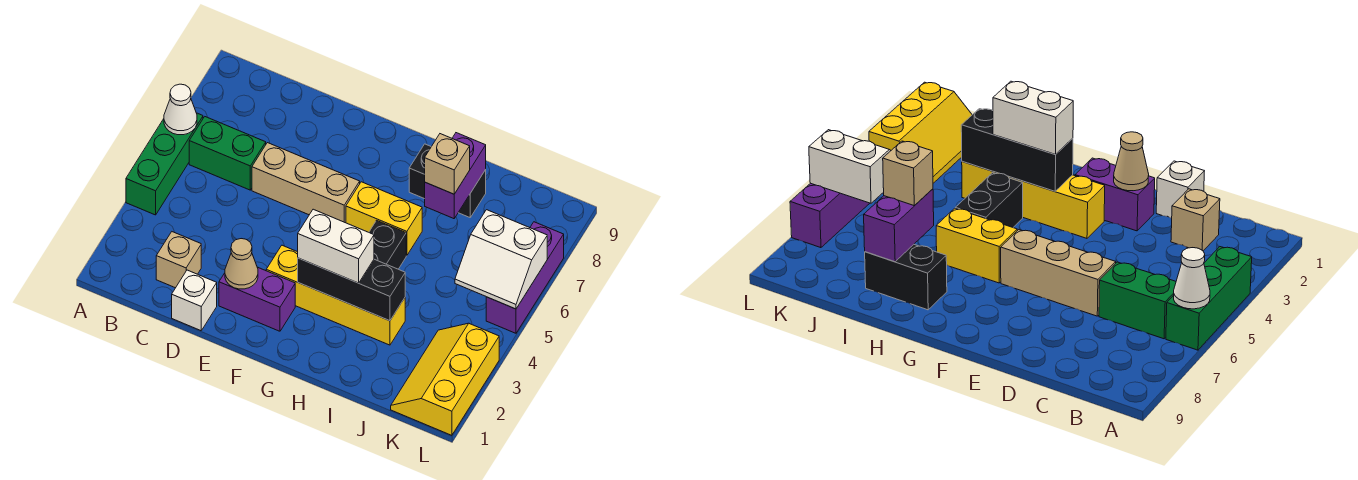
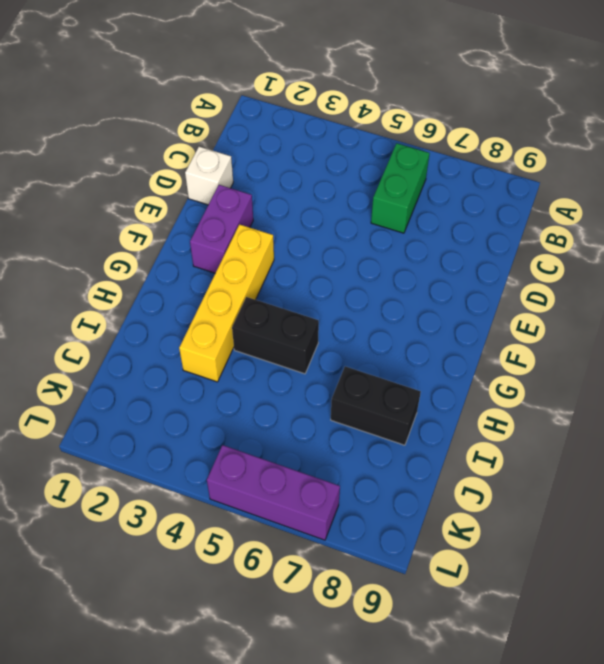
black 1x2 brick [331,366,421,445] -> black 1x2 brick turned to [409,144,486,217]
none -> green 1x3 brick [126,113,203,215]
none -> tan 1x1 brick [156,232,201,288]
none -> tan 1x3 brick [252,143,360,223]

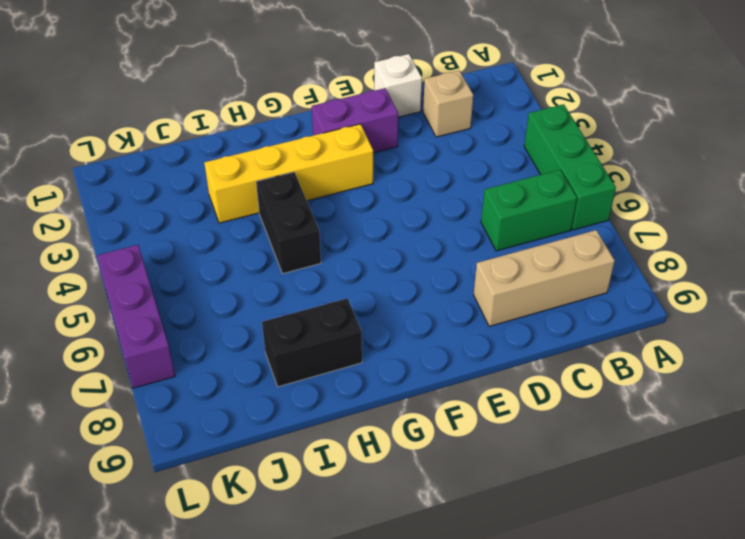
tan 1x3 brick [474,230,615,326] -> tan 1x3 brick moved to [252,143,360,223]
none -> yellow 1x2 brick [346,182,422,256]
none -> yellow 2x3 slope [391,323,499,435]
none -> white 1x1 cone [164,84,197,135]

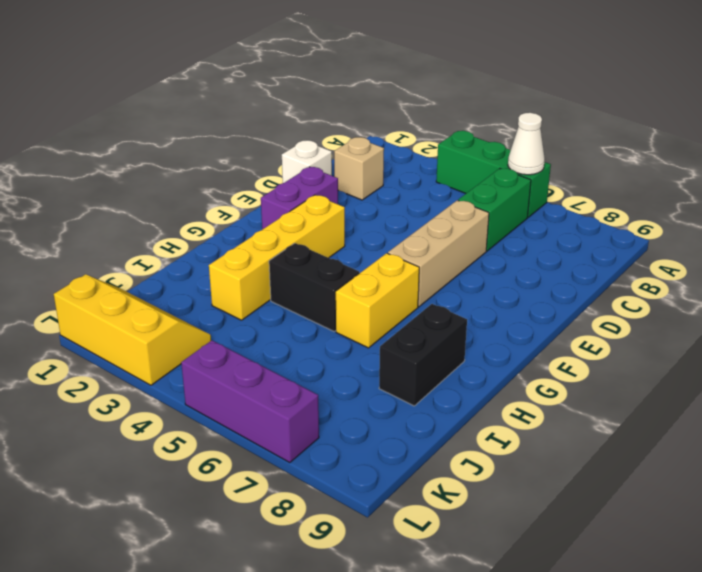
none -> tan 1x1 cone [225,239,258,289]
none -> black 1x3 brick [298,258,405,321]
none -> purple 1x2 brick [425,133,486,219]

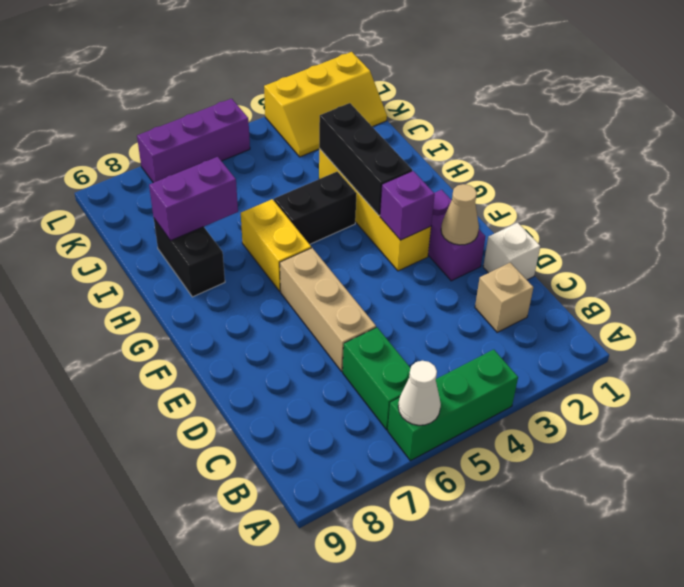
purple 1x1 brick [380,171,435,240] -> none
none -> white 2x2 slope [455,210,547,309]
none -> white 1x2 brick [298,209,374,283]
none -> tan 1x1 brick [425,134,470,194]

